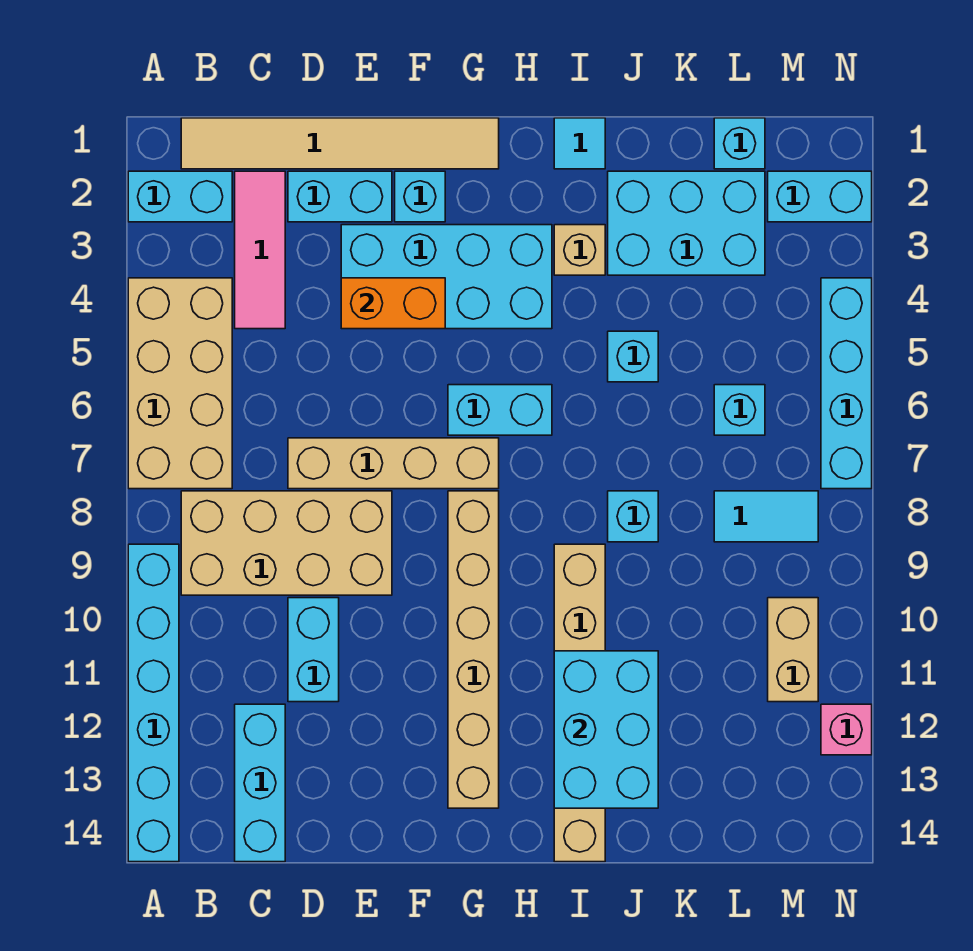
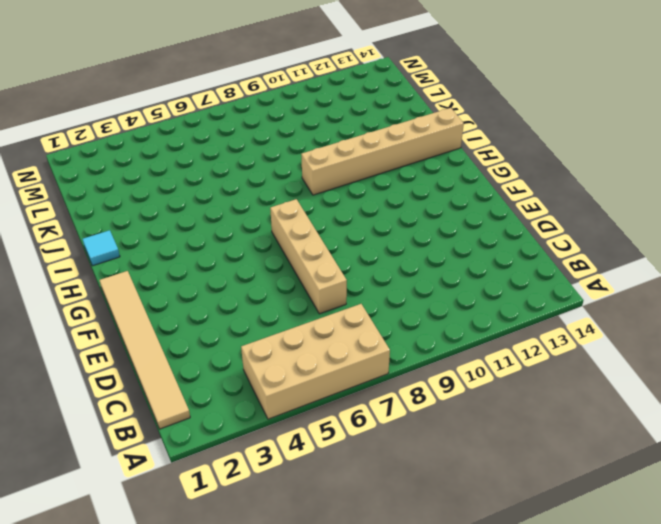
none -> cyan 1x2 brick [128,171,232,222]
none -> cyan 1x6 brick [128,544,179,862]
none -> tan 2x4 brick [181,491,392,595]

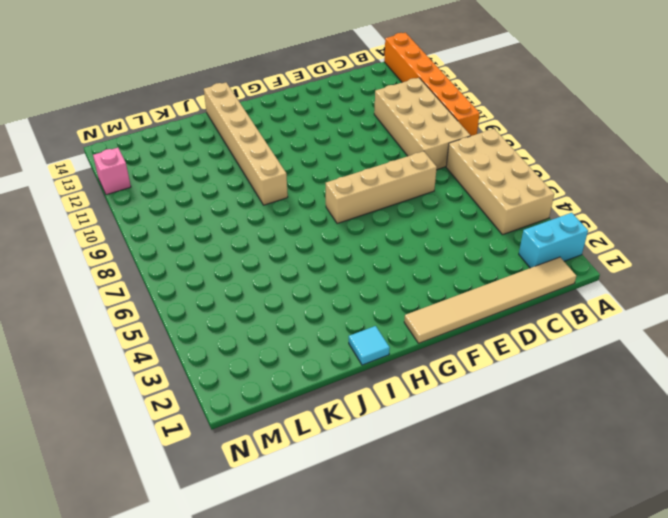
orange 1x6 brick [384,33,480,136] -> cyan 1x6 brick [128,544,179,862]
tan 2x4 brick [374,78,470,169] -> tan 2x4 brick turned to [181,491,392,595]
none -> pink 1x3 tile [235,171,285,329]
none -> cyan 1x3 brick [235,704,285,862]
none -> cyan 1x2 brick [288,171,392,222]

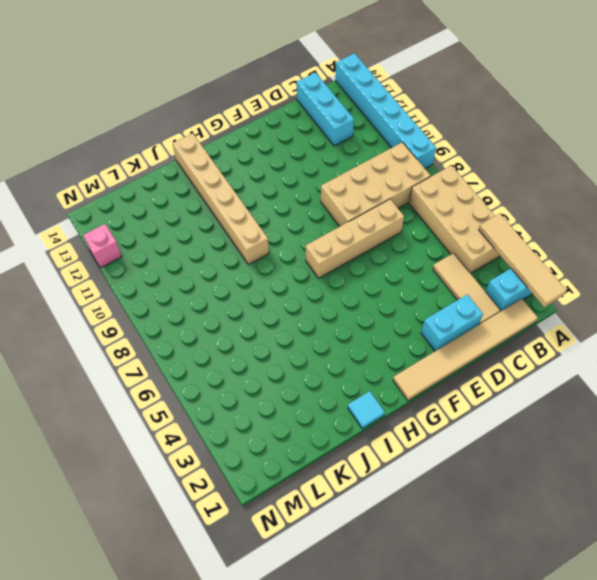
tan 1x4 tile [479,214,567,307] -> none
tan 1x3 tile [433,253,500,324] -> pink 1x3 tile [235,171,285,329]
none -> cyan 1x2 brick [288,598,339,702]
none -> cyan 2x4 brick [341,225,552,329]
none -> cyan 1x1 brick [395,171,445,222]

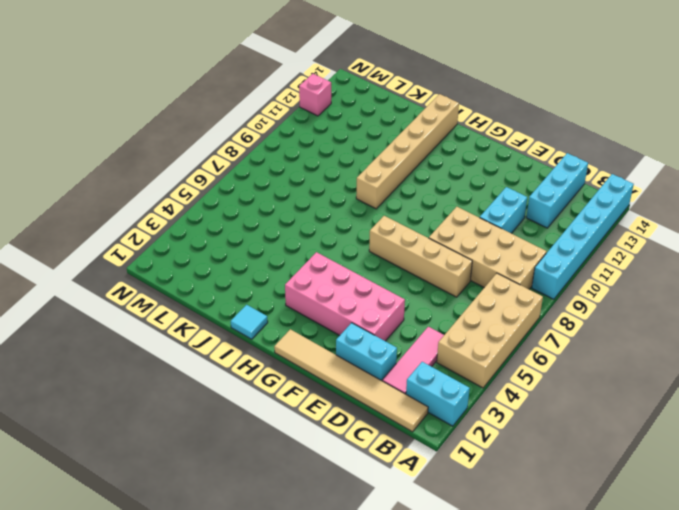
pink 2x4 brick [285,252,405,341] -> cyan 2x4 brick [341,225,552,329]
none -> cyan 1x1 brick [395,171,445,222]
none -> cyan 1x2 brick [448,385,552,435]
none -> tan 1x6 brick [448,491,499,808]

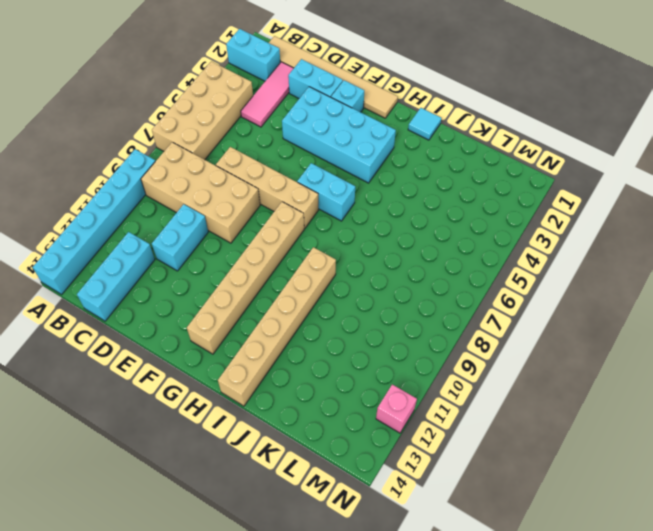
none -> tan 1x1 brick [554,225,605,275]
none -> cyan 2x3 brick [608,171,765,275]
none -> cyan 1x1 brick [608,331,658,382]

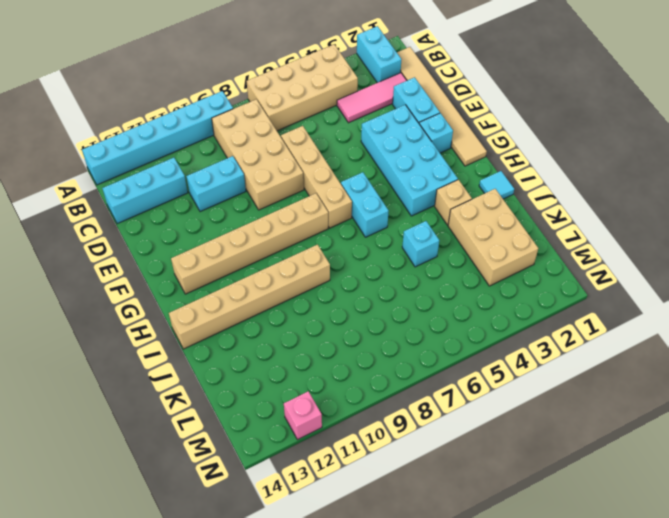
tan 2x3 brick [448,189,538,286] -> cyan 2x3 brick [608,171,765,275]
none -> cyan 1x1 brick [608,491,658,542]
none -> cyan 1x1 brick [714,118,765,169]
none -> cyan 1x1 brick [714,385,765,435]

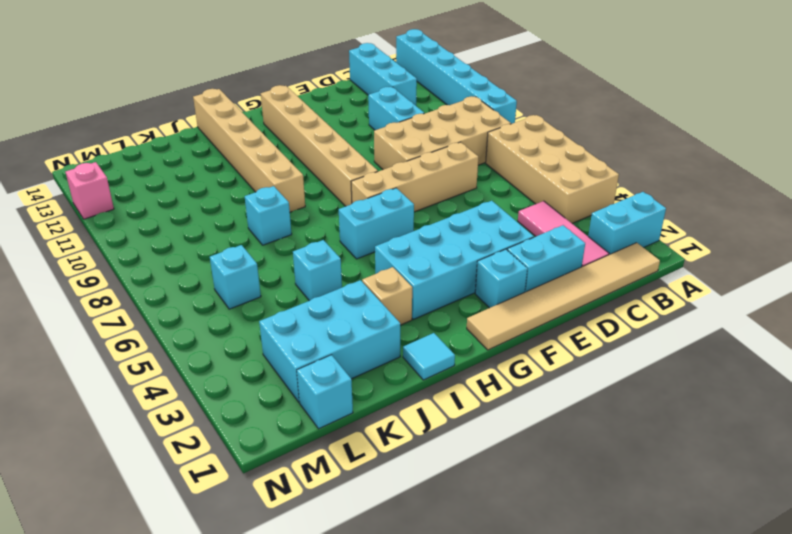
none -> cyan 1x2 tile [714,491,818,542]
none -> cyan 1x2 brick [768,171,872,222]
none -> tan 1x2 brick [768,598,818,702]

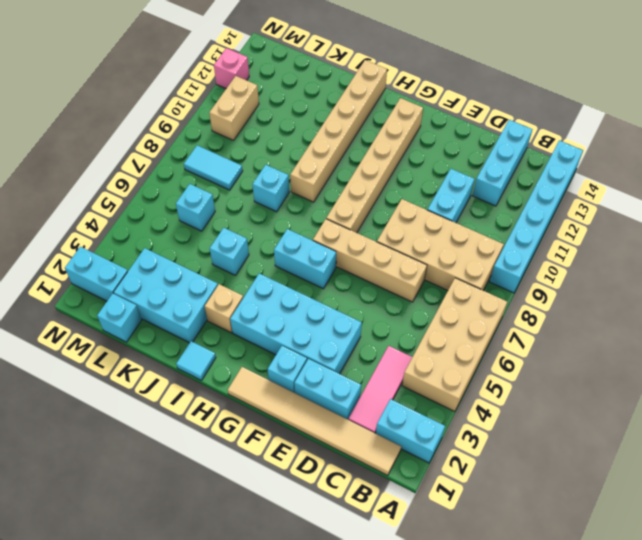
none -> cyan 1x4 brick [821,278,872,489]
none -> orange 1x2 brick [341,278,445,329]
none -> cyan 2x3 brick [554,651,658,808]

